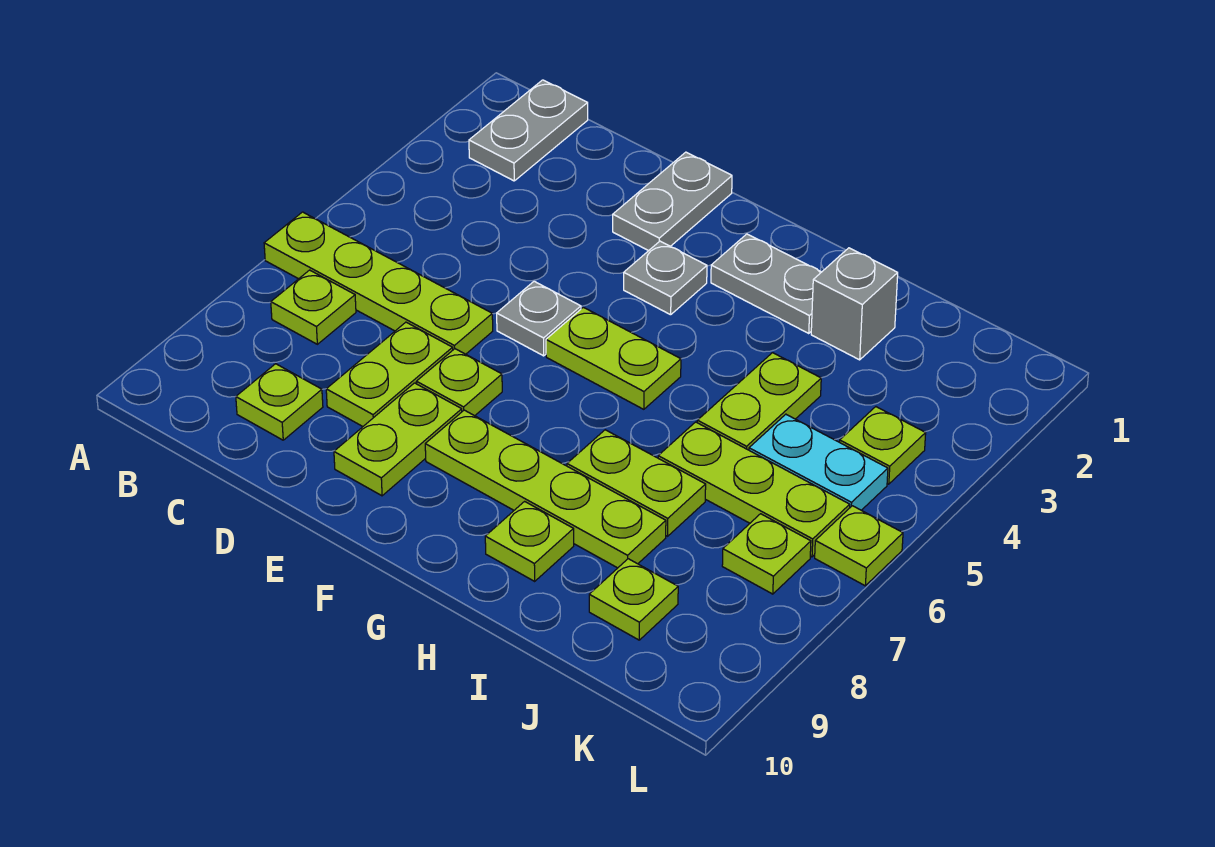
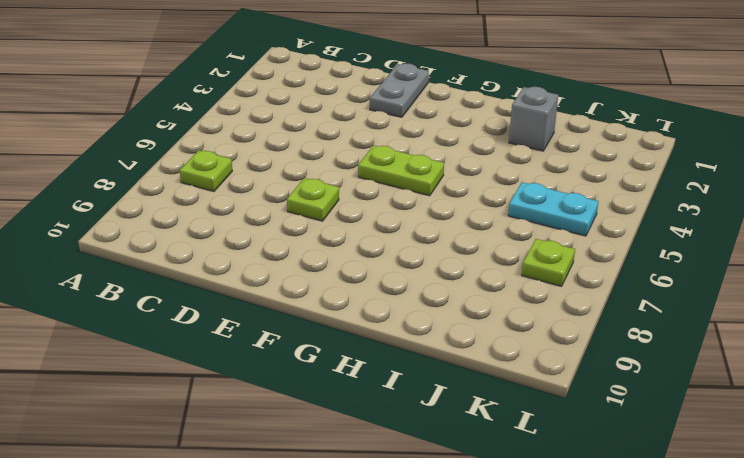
none -> lime 1x4 plate [264,212,493,354]
none -> grey 1x2 plate [469,80,588,181]
none -> lime 1x1 plate [236,364,323,440]

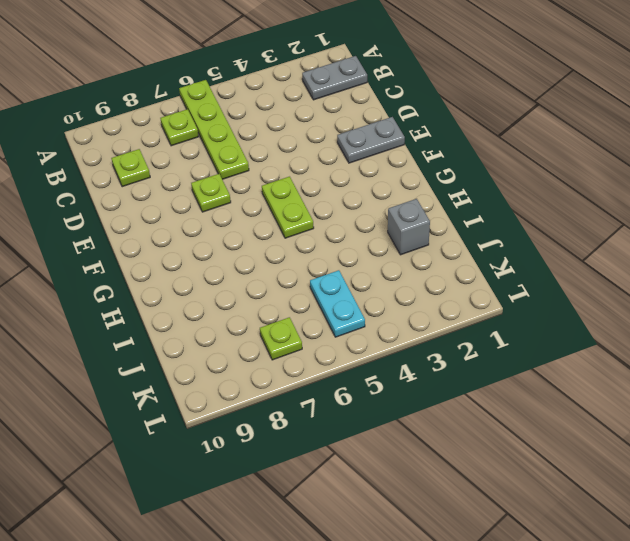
none -> lime 1x2 plate [326,322,453,426]
none -> grey 1x1 plate [497,281,581,356]
none -> lime 1x2 plate [334,383,462,496]

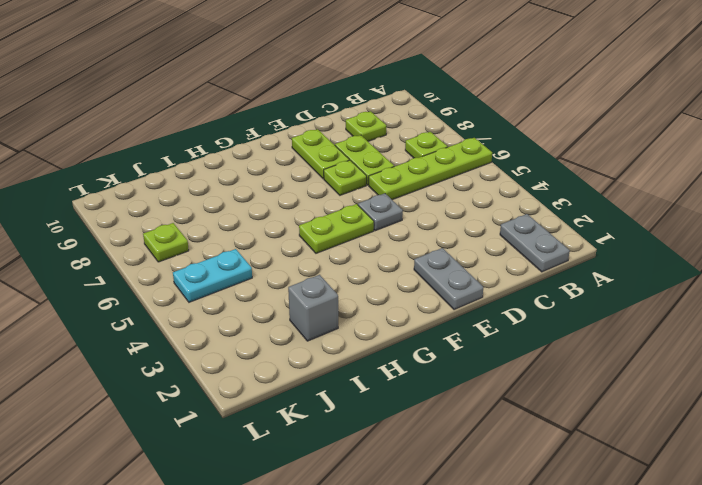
none -> grey 1x1 plate [624,241,707,315]
none -> lime 1x4 plate [425,410,666,568]
none -> grey 1x2 plate [711,234,821,333]

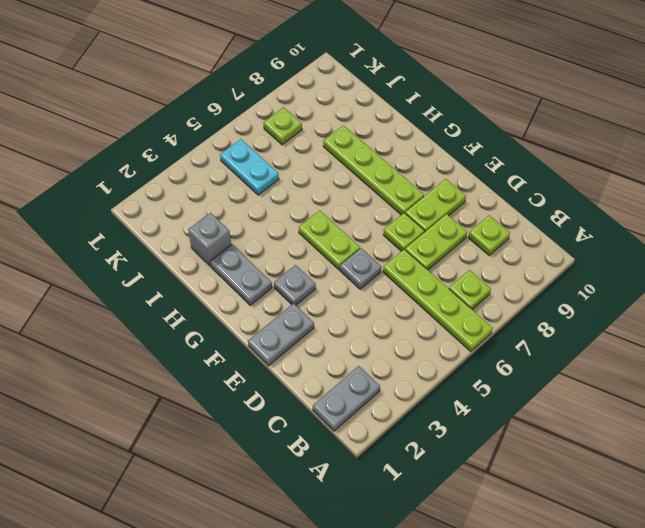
none -> lime 1x2 plate [567,430,706,536]
none -> lime 1x1 plate [485,501,574,581]
none -> lime 1x2 plate [697,353,821,450]

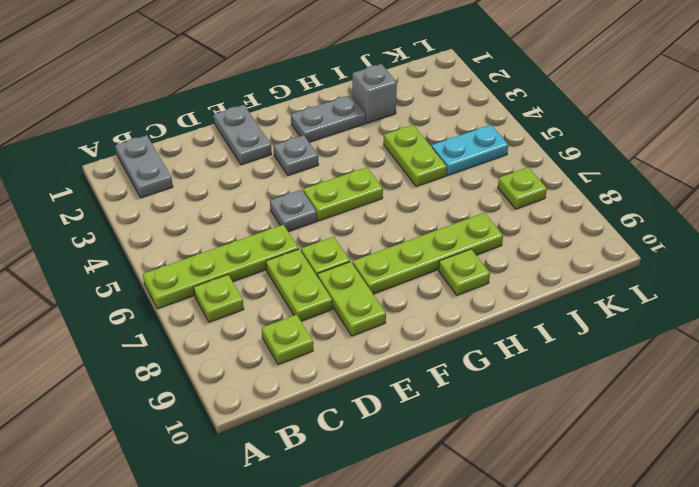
none -> lime 1x2 plate [567,430,706,536]
none -> lime 1x3 plate [658,422,850,557]
none -> lime 1x1 plate [589,559,678,640]

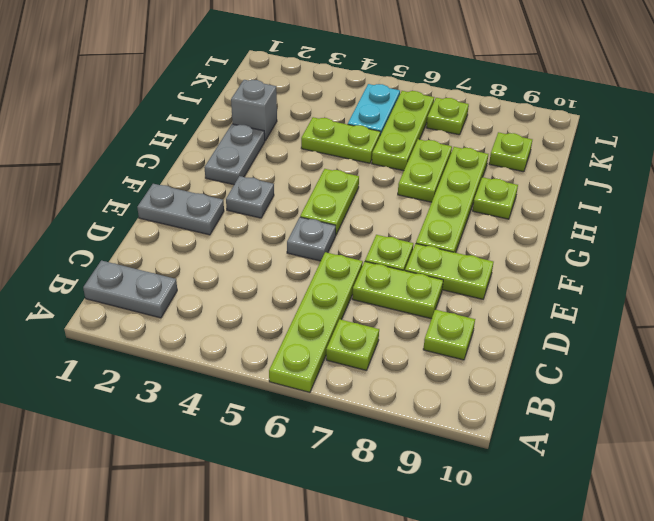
none -> lime 1x1 plate [840,407,926,484]
none -> lime 1x1 plate [815,506,903,586]

